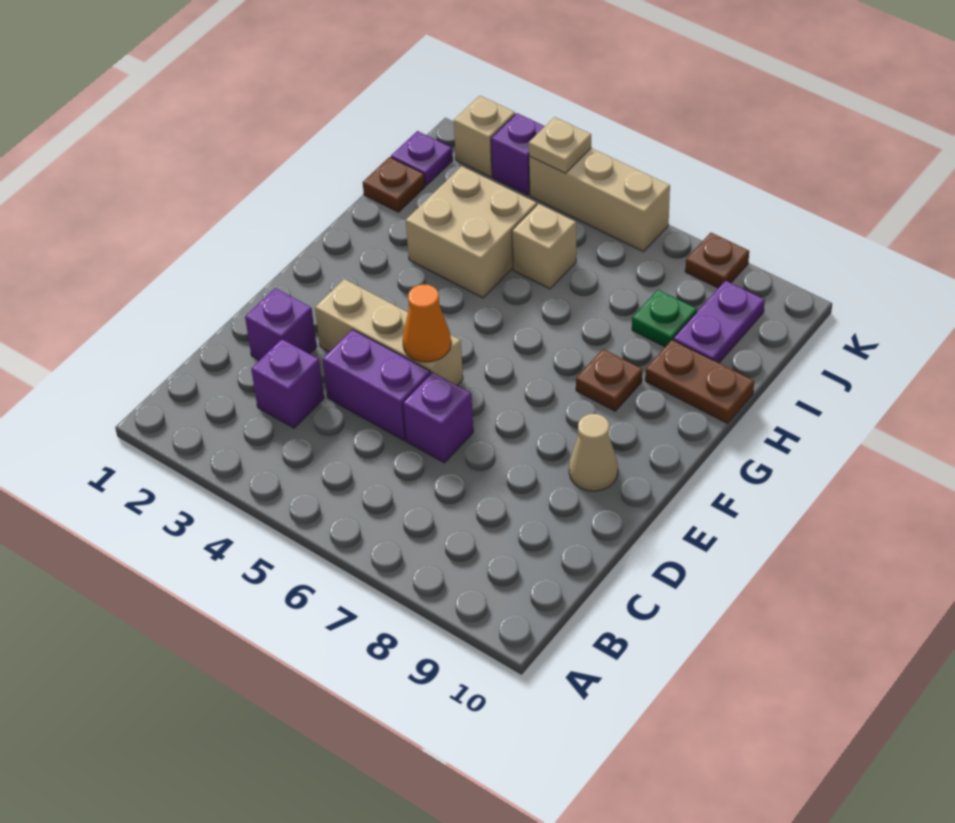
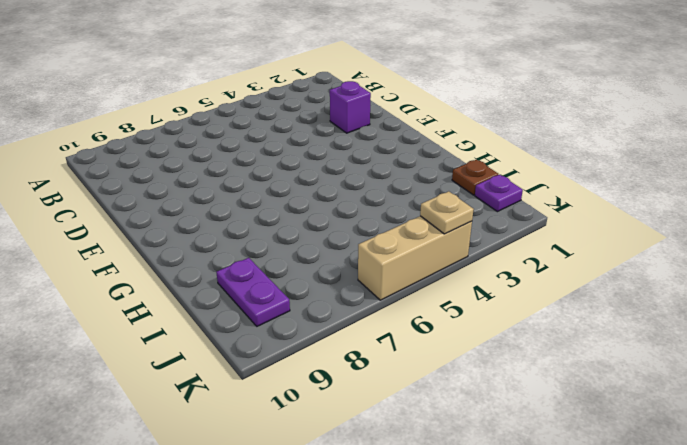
none -> purple 1x1 brick [251,339,324,428]
none -> purple 1x2 brick [323,330,430,440]
none -> purple 1x1 brick [403,372,473,463]

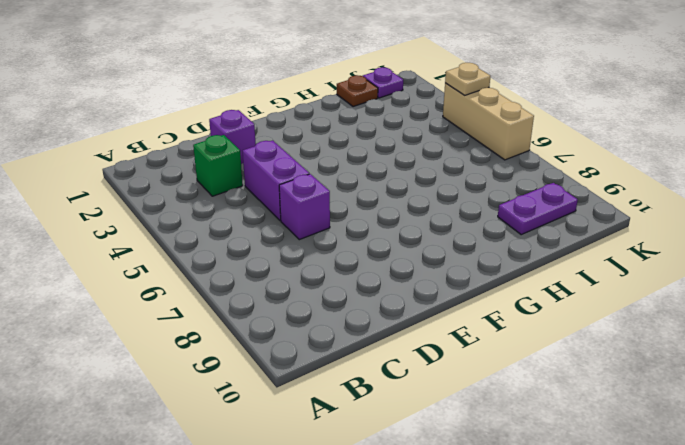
green 1x1 brick [193,135,243,196] -> purple 1x1 brick [251,339,324,428]
none -> tan 1x3 brick [315,279,463,385]
none -> tan 1x1 cone [569,414,618,491]
none -> brown 1x1 plate [576,349,642,411]

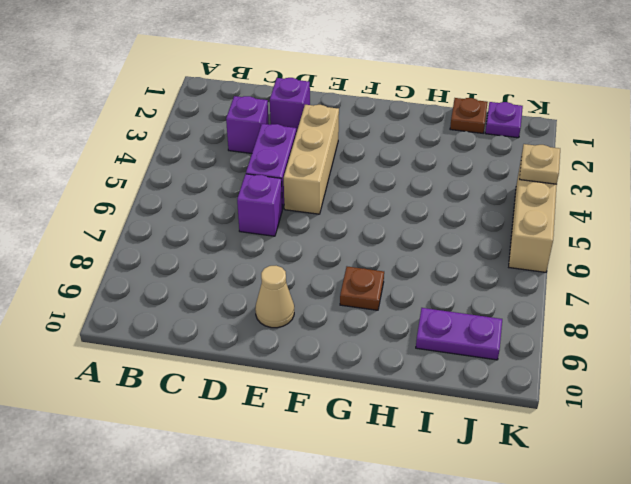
none -> tan 2x2 brick [406,166,537,298]
none -> brown 1x2 plate [645,340,754,423]
none -> tan 1x1 brick [512,204,576,289]

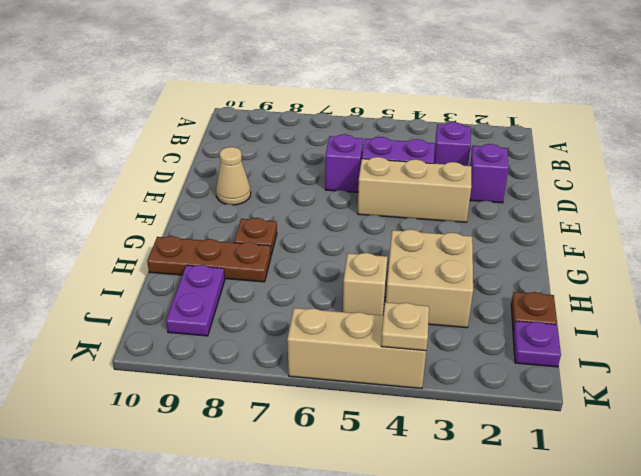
brown 1x3 plate [147,236,271,282] -> brown 1x2 plate [645,340,754,423]
none -> green 1x1 plate [632,290,697,347]
none -> tan 1x1 brick [454,96,515,177]
none -> purple 1x1 brick [491,113,545,195]

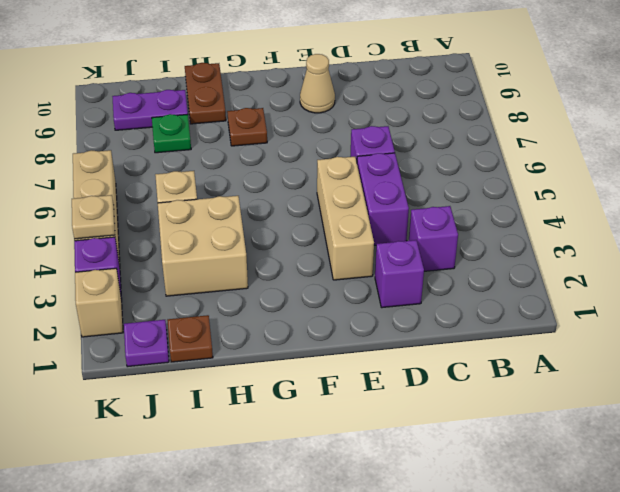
none -> brown 1x1 plate [685,233,749,288]
none -> orange 1x1 cone [403,285,451,362]

